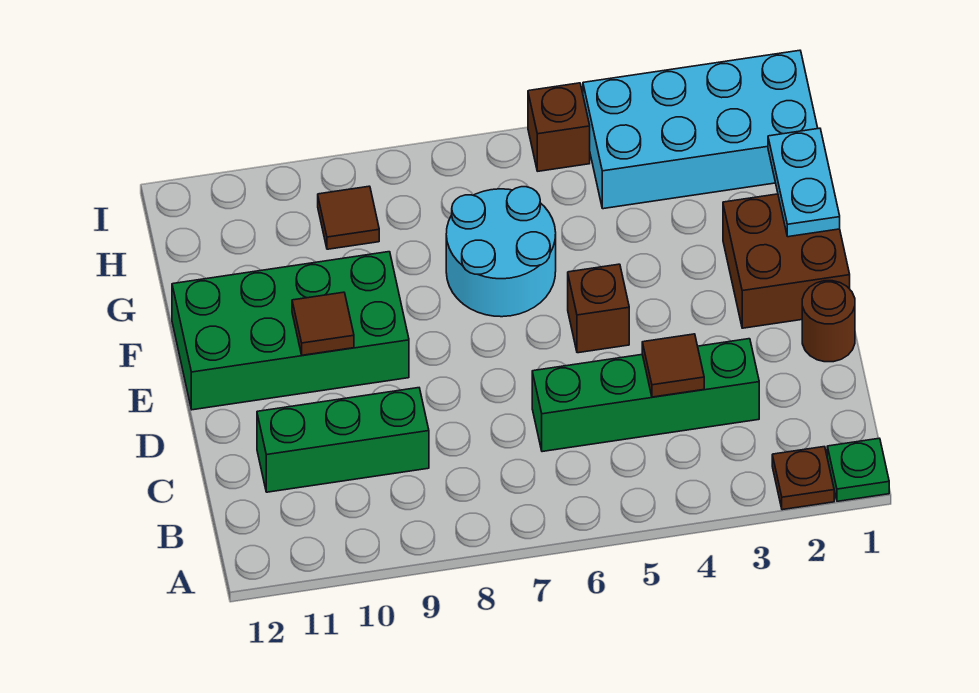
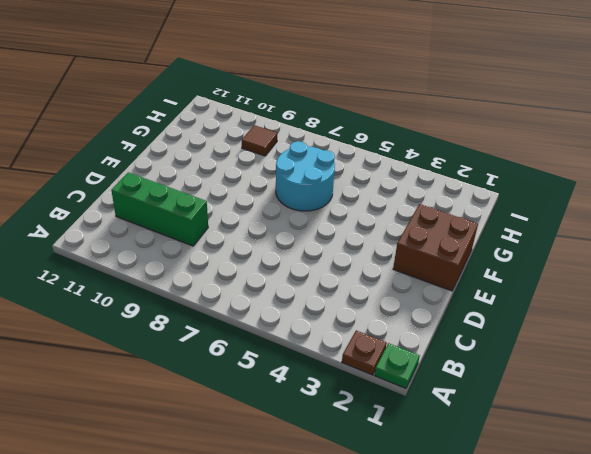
none -> green 1x4 brick [532,339,759,452]
none -> brown 1x1 round brick [802,281,855,362]
none -> brown 1x1 brick [568,264,629,353]

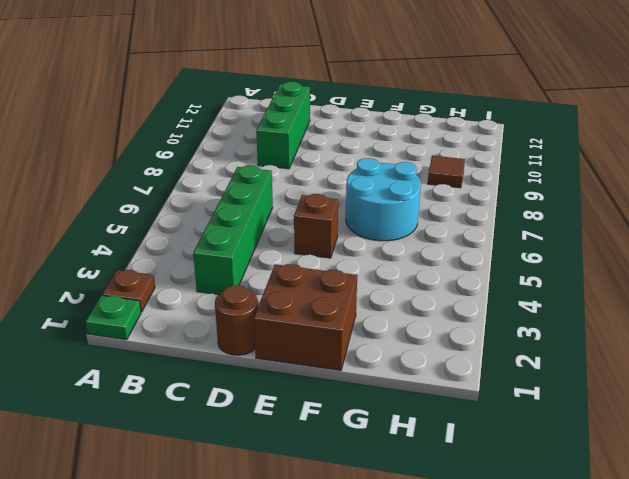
none -> green 2x4 brick [172,252,409,410]
none -> cyan 2x4 brick [583,50,818,209]
none -> brown 1x1 brick [528,83,590,171]

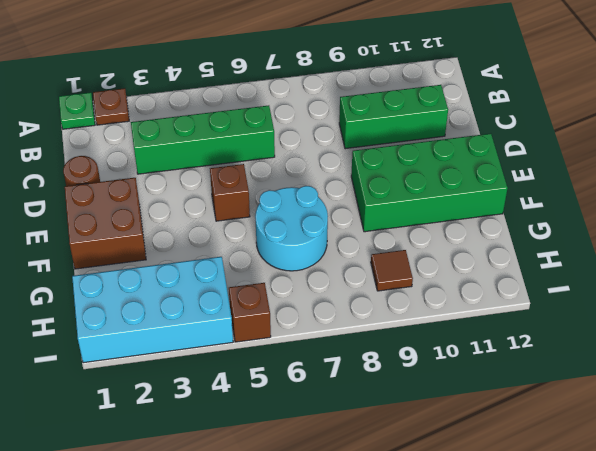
none -> brown 1x1 tile [642,334,704,397]
none -> brown 1x1 tile [292,292,354,355]
none -> cyan 1x2 plate [768,128,840,237]

